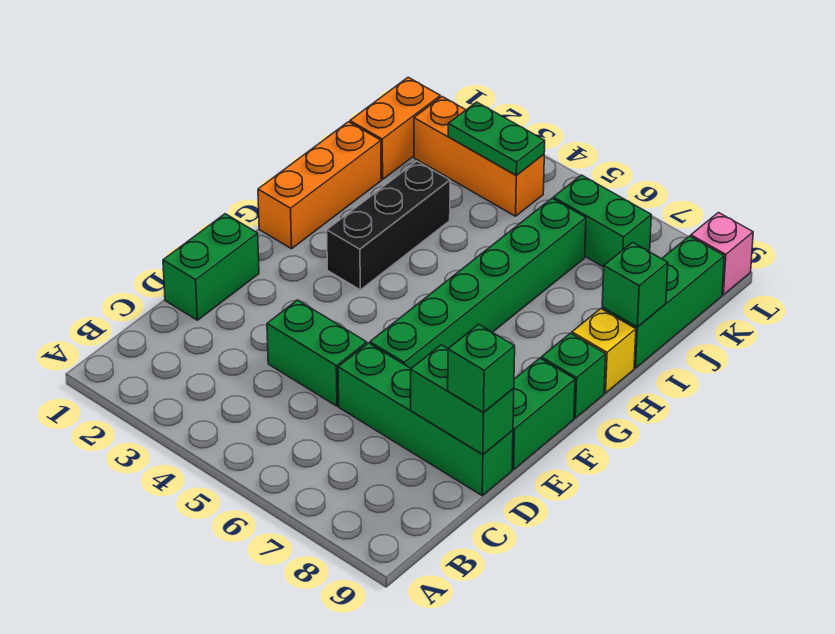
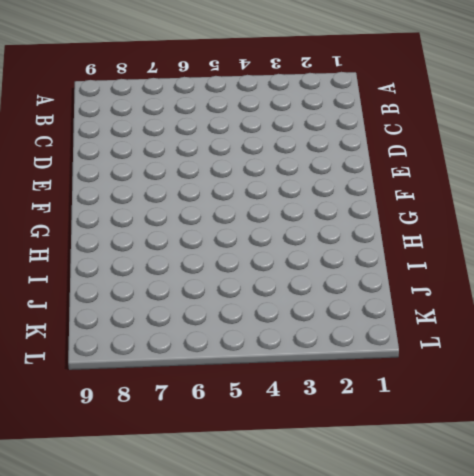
none -> green 1x2 brick [163,214,259,320]
none -> green 1x2 brick [267,300,367,406]
none -> green 1x4 brick [338,343,513,496]

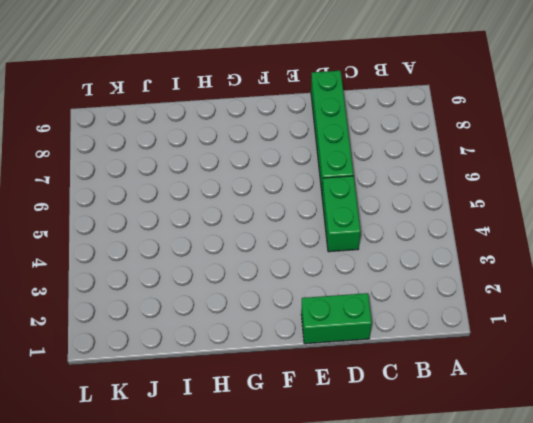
none -> green 1x6 brick [370,198,586,368]
none -> green 1x2 brick [512,358,575,470]
none -> orange 1x3 brick [258,122,381,249]

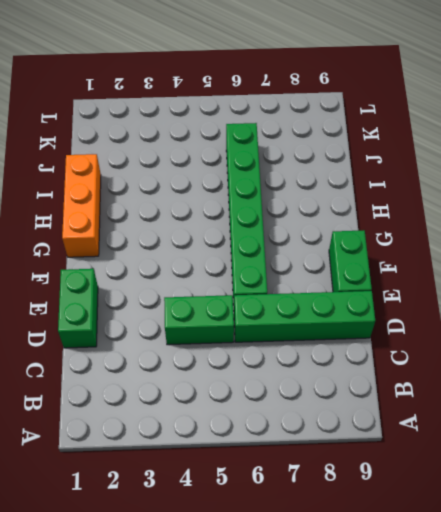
none -> black 1x3 brick [327,161,450,290]
none -> green 1x1 brick [541,333,606,418]
none -> yellow 1x1 brick [572,309,636,393]

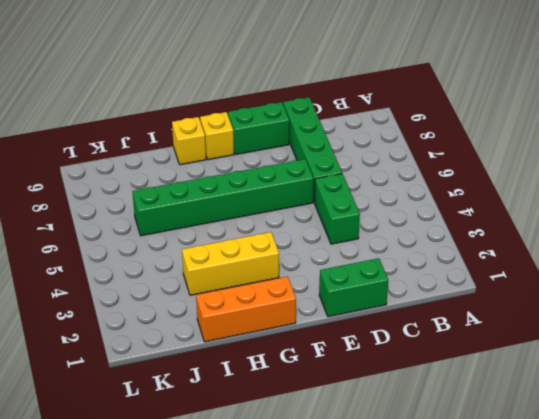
yellow 1x3 brick [182,232,279,295] -> black 1x3 brick [327,161,450,290]
yellow 1x1 brick [200,112,234,160] -> green 1x1 brick [541,333,606,418]
none -> green 1x3 brick [602,236,724,368]
none -> orange 1x2 brick [350,77,440,179]
none -> orange 1x3 brick [414,97,544,216]

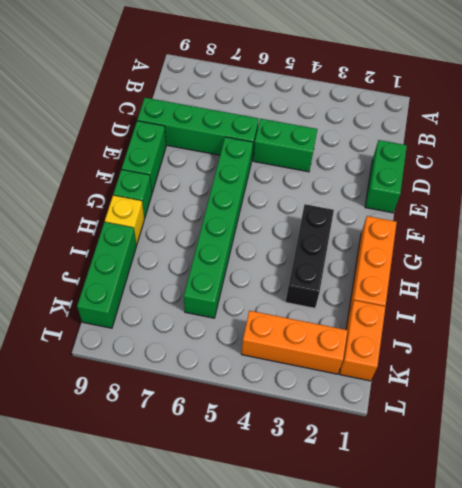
none -> green 1x2 brick [553,175,651,267]
none -> pink 1x1 brick [691,213,753,295]
none -> green 1x2 brick [411,345,514,454]

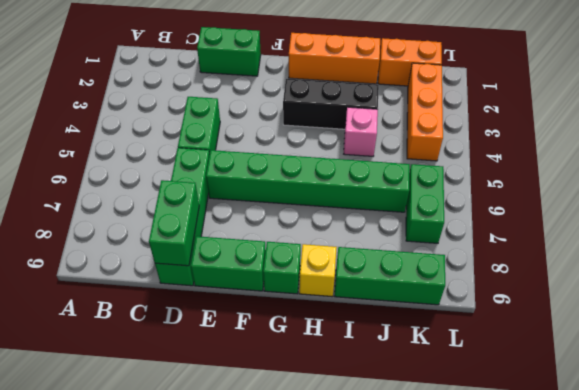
pink 1x1 brick [344,107,378,156] -> pink 1x1 brick moved to [691,213,753,295]
none -> green 1x1 brick [602,242,668,327]
none -> green 1x2 plate [448,102,545,175]
none -> green 1x1 brick [448,324,515,412]

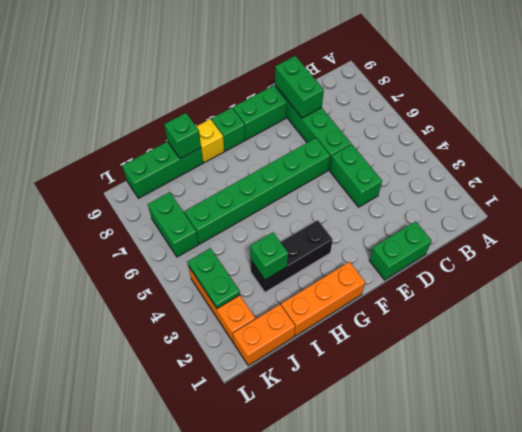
green 1x1 brick [250,232,288,280] -> green 1x1 brick moved to [448,324,515,412]
none -> pink 1x1 brick [691,213,753,295]

